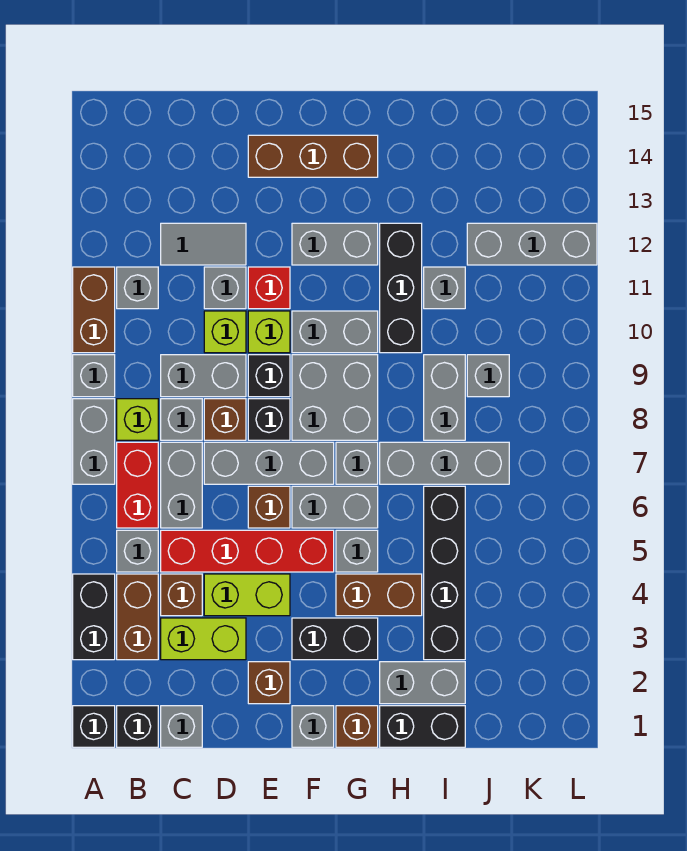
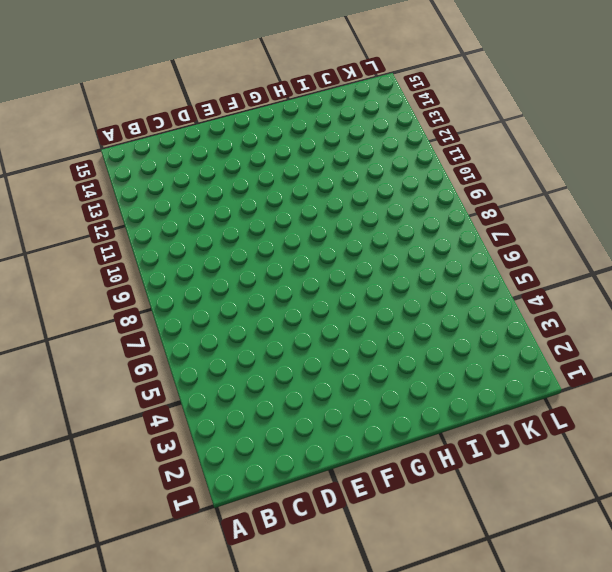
none -> black 1x1 brick [73,706,115,747]
none -> black 1x2 brick [73,574,115,660]
none -> grey 1x2 brick [73,399,115,484]
none -> grey 1x1 brick [73,355,115,397]

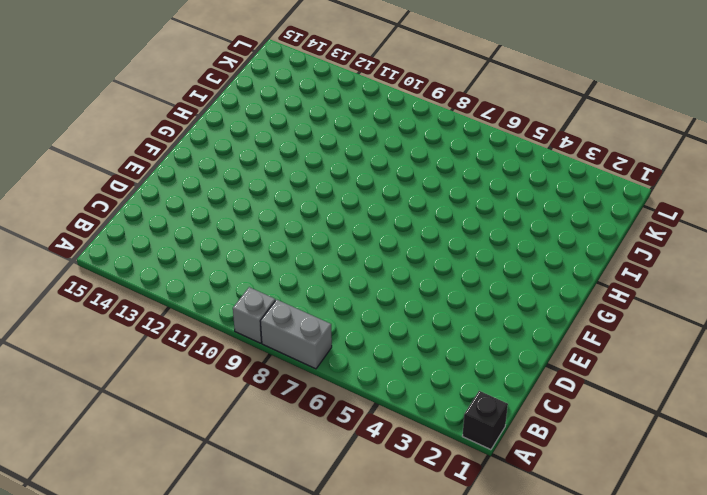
none -> black 1x2 brick [73,574,115,660]
none -> brown 1x2 brick [73,267,115,353]
none -> black 1x1 brick [117,706,158,747]
none -> brown 1x2 brick [117,574,158,660]

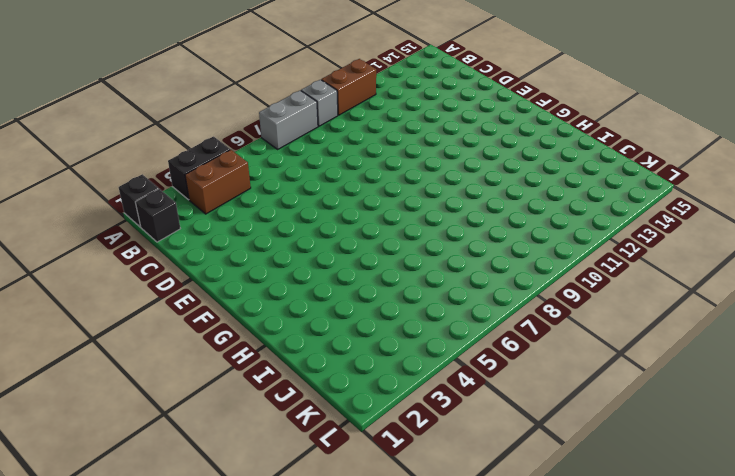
none -> grey 1x1 brick [117,530,158,572]
none -> red 1x2 brick [117,442,158,528]
none -> lime 1x1 brick [117,399,158,440]
none -> grey 1x1 brick [117,267,158,309]

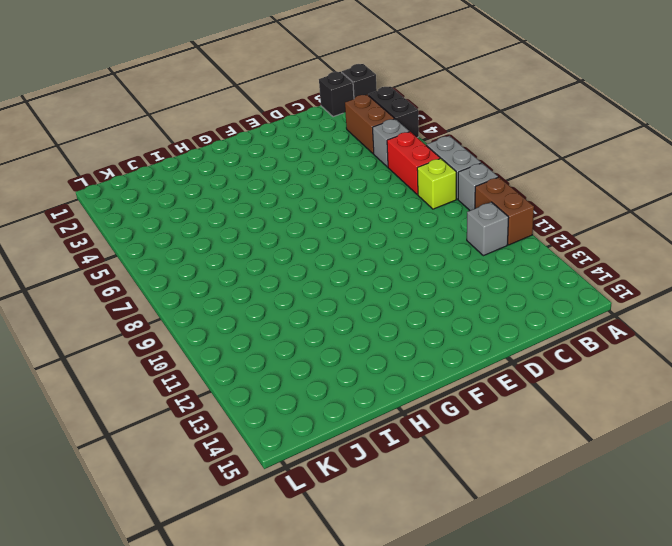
none -> grey 1x1 brick [161,706,202,747]
none -> lime 1x2 brick [161,618,246,660]
none -> brown 1x1 brick [161,574,202,616]
none -> red 1x4 brick [161,530,334,572]

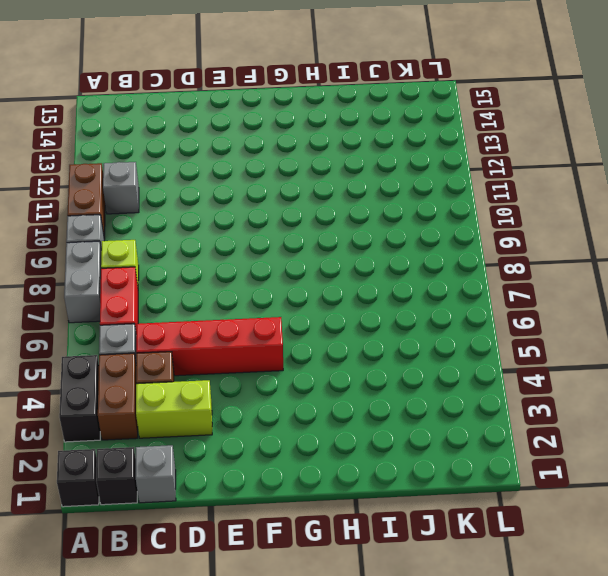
none -> grey 1x2 brick [161,442,202,528]
none -> grey 1x1 brick [161,399,202,440]
none -> grey 1x2 brick [161,355,246,397]
none -> grey 1x2 tile [161,223,246,265]

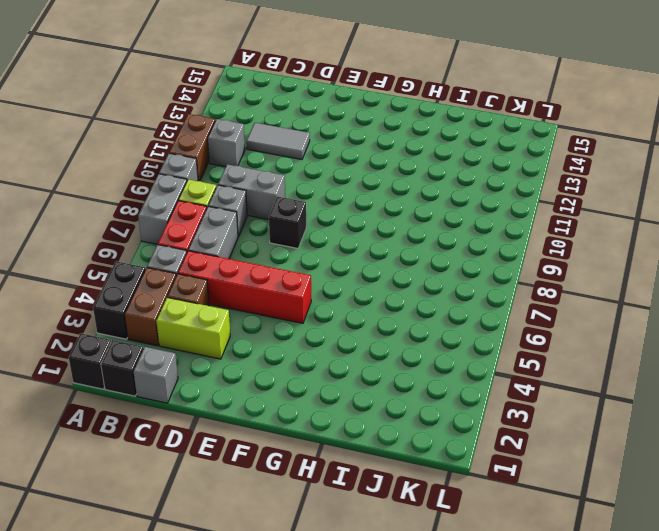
none -> lime 1x2 brick [204,574,290,616]
none -> grey 1x3 brick [204,442,334,484]
none -> brown 1x1 brick [204,399,246,440]
none -> lime 1x1 brick [204,311,246,353]

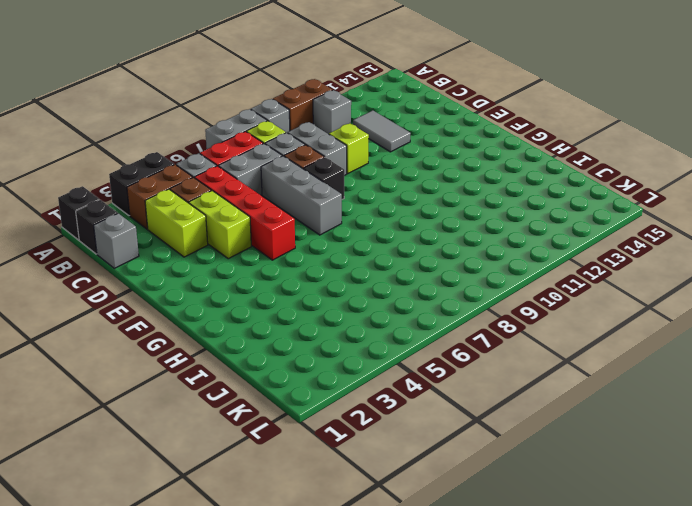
none -> grey 1x1 brick [204,267,246,309]
none -> brown 1x1 brick [248,662,290,704]
none -> brown 1x1 brick [248,486,290,528]
none -> black 1x1 brick [248,355,290,397]

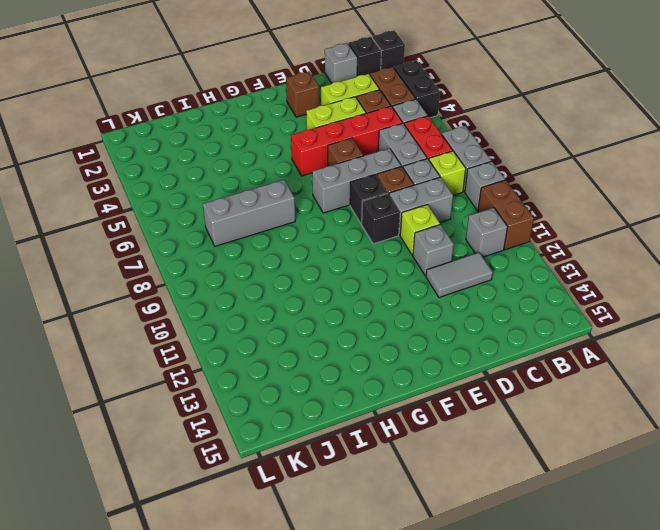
none -> lime 1x1 brick [248,311,290,353]
none -> red 1x1 brick [248,267,290,309]
none -> brown 1x3 brick [248,135,378,177]
none -> grey 1x1 brick [292,706,334,747]

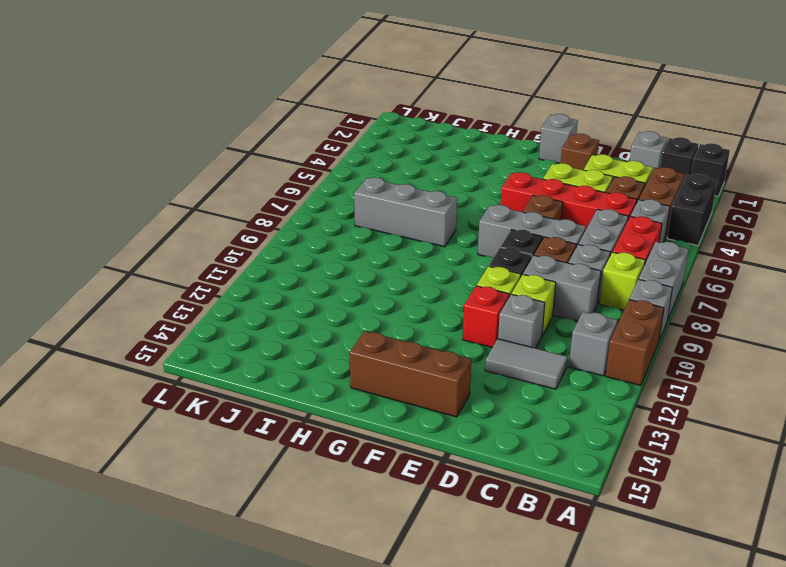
none -> black 1x2 brick [292,618,378,660]
none -> grey 1x2 brick [292,486,378,528]
none -> grey 2x2 brick [292,355,378,440]
none -> grey 1x2 brick [292,311,378,353]

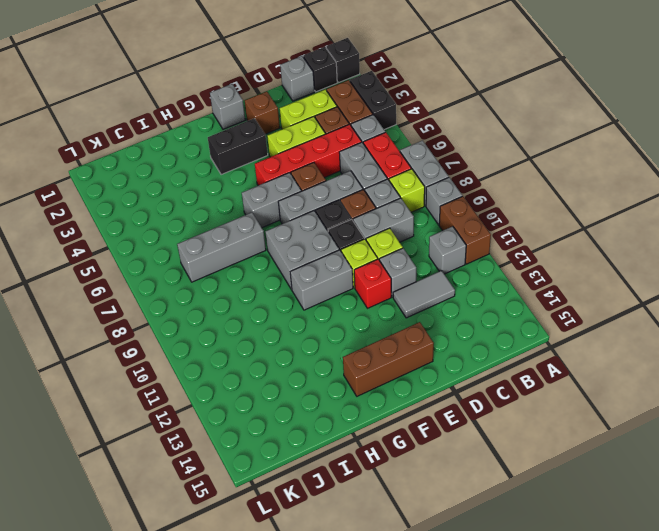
none -> grey 1x2 brick [292,223,378,265]
none -> brown 1x1 brick [336,706,378,747]
none -> brown 1x2 brick [336,574,422,616]
none -> grey 1x1 brick [336,530,378,572]

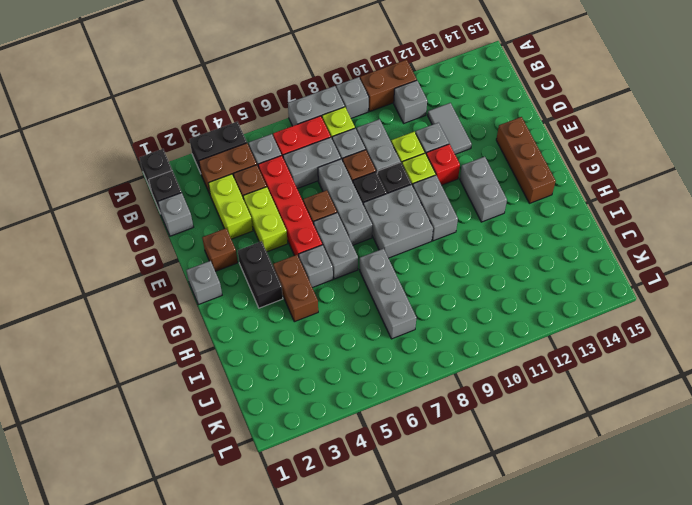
none -> brown 1x1 brick [336,706,378,747]
none -> grey 1x1 brick [336,442,378,484]
none -> black 1x2 brick [380,706,465,747]
none -> grey 1x2 brick [380,662,465,704]

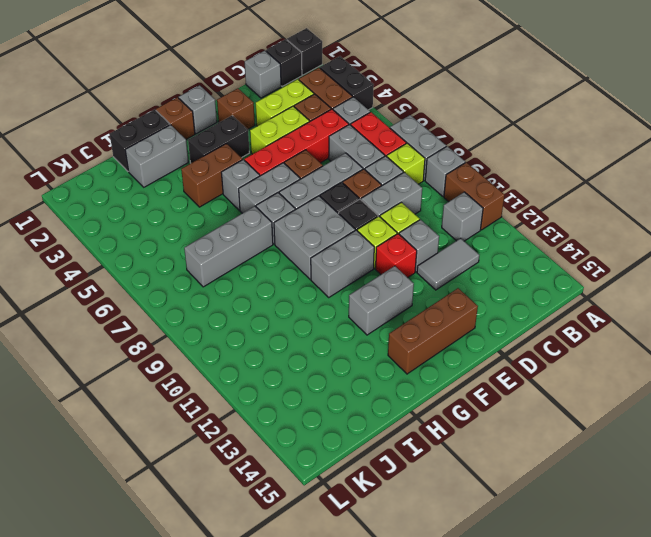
none -> black 1x3 brick [380,223,422,353]
none -> black 1x4 brick [424,486,465,660]
none -> grey 1x2 brick [424,355,465,440]
none -> grey 1x1 brick [424,267,465,309]

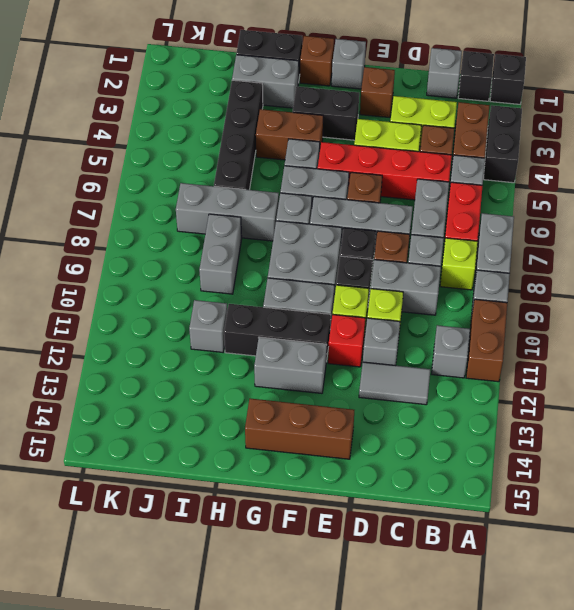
black 1x3 brick [224,304,331,362] -> black 1x3 brick turned to [380,223,422,353]
none -> grey 1x1 brick [467,355,509,397]
none -> grey 1x3 brick [467,223,597,265]

